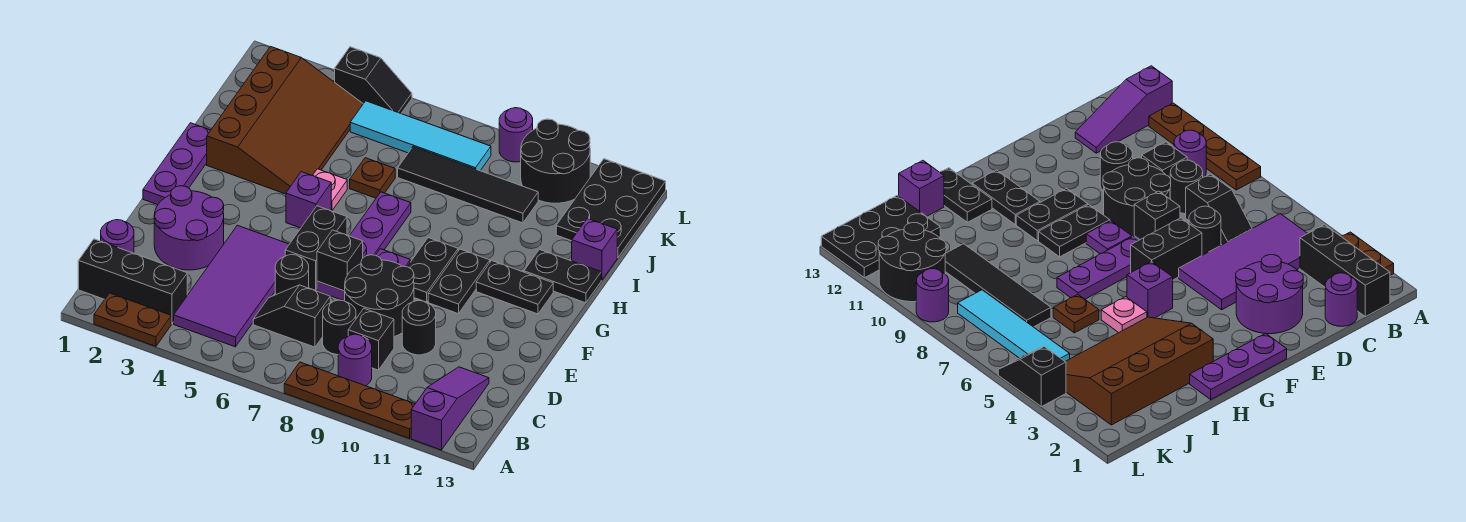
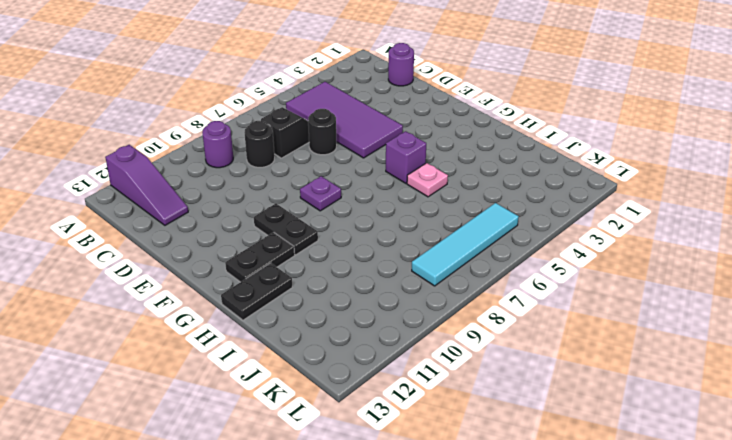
none -> brown 1x2 plate [94,293,171,346]
none -> brown 1x4 plate [284,362,415,438]
none -> black 1x3 brick [78,239,187,324]
none -> black 1x1 brick [348,309,394,370]

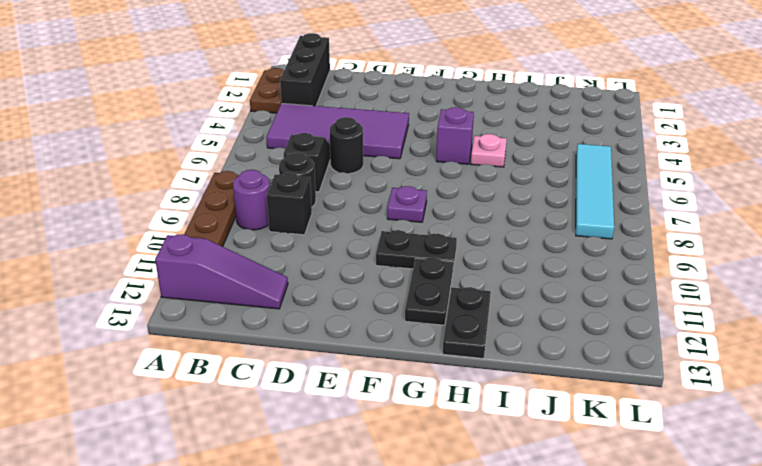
none -> purple 1x1 round brick [101,220,134,253]
none -> purple 2x2 round brick [154,186,224,270]
none -> black 2x2 round brick [345,255,414,337]
none -> black 1x1 round brick [402,300,436,355]

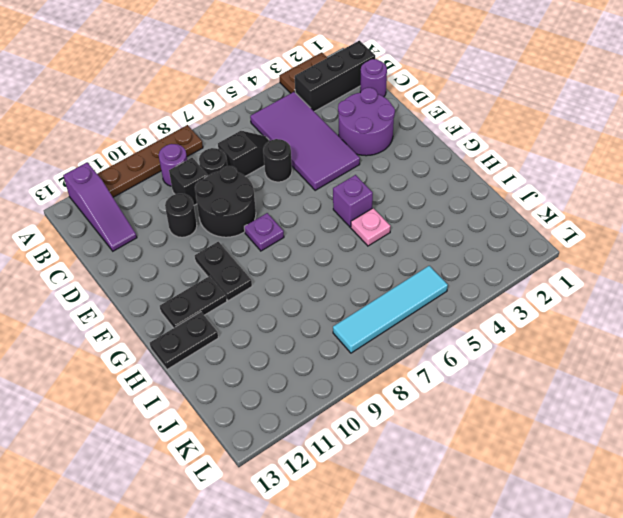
none -> black 1x2 brick [285,206,347,290]
none -> purple 1x4 plate [317,192,411,301]
none -> purple 1x3 plate [143,123,211,205]
none -> black 1x2 plate [407,238,458,302]

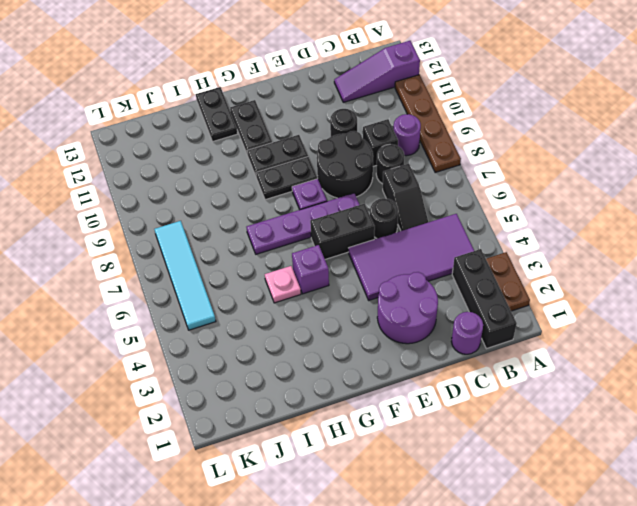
none -> purple 1x3 plate [143,123,211,205]
none -> brown 3x4 slope [207,46,363,194]
none -> brown 1x1 plate [350,158,395,198]
none -> purple 1x1 brick [572,218,617,280]

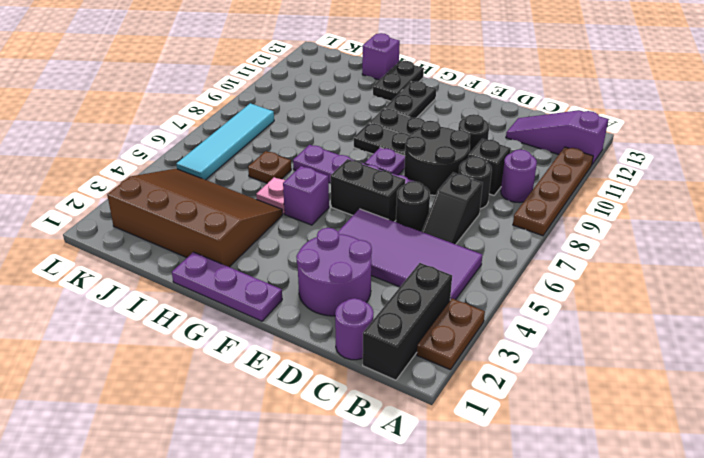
none -> black 1x4 tile [398,147,538,223]
none -> black 2x3 plate [556,159,666,257]
none -> black 2x2 round brick [521,119,590,203]
none -> black 1x2 slope [335,47,412,113]

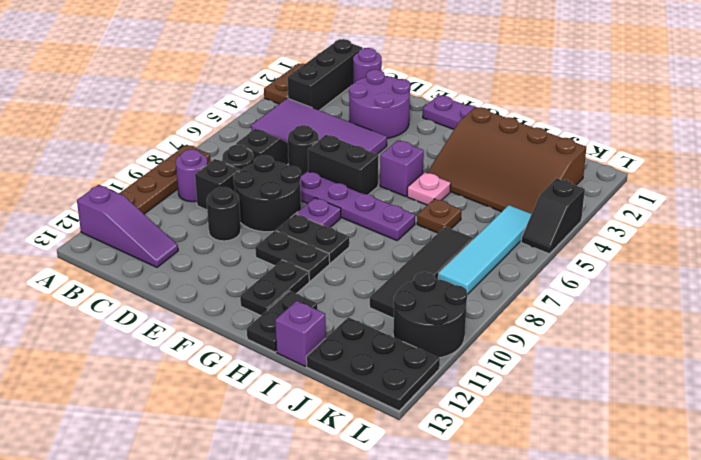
none -> purple 1x1 round brick [499,108,533,162]
none -> black 1x1 brick [317,230,363,291]

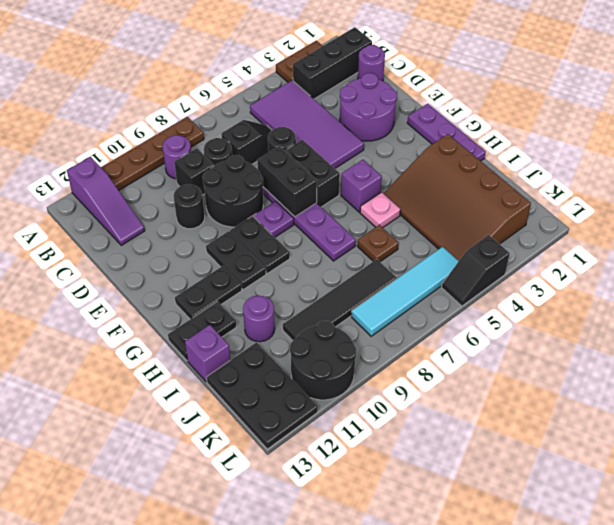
black 1x2 brick [257,146,317,217] -> black 1x1 brick [317,230,363,291]
purple 1x1 round brick [243,295,275,342] -> purple 1x1 round brick moved to [499,108,533,162]

